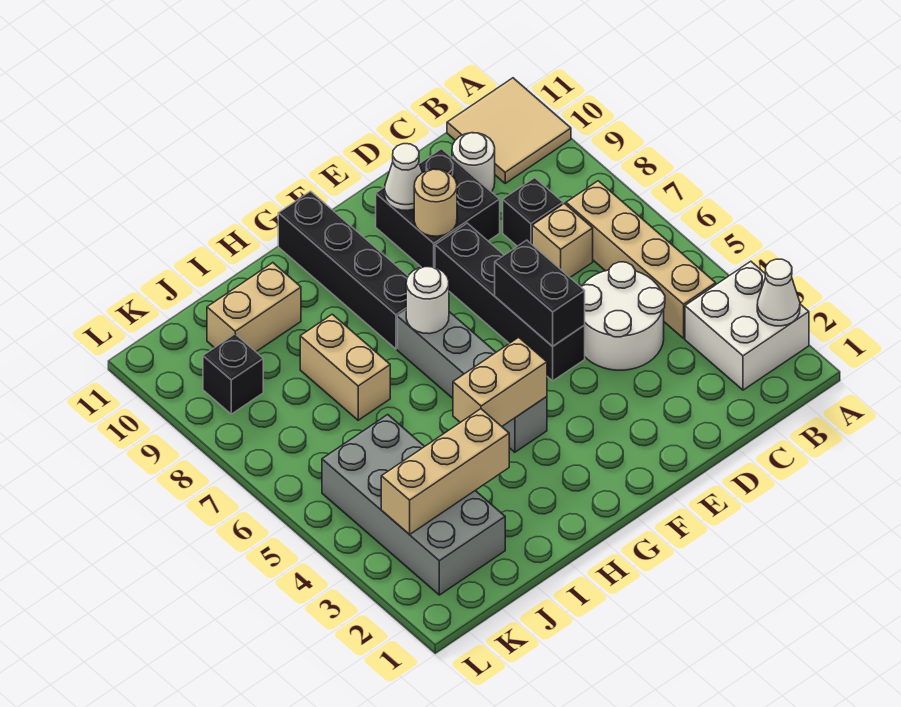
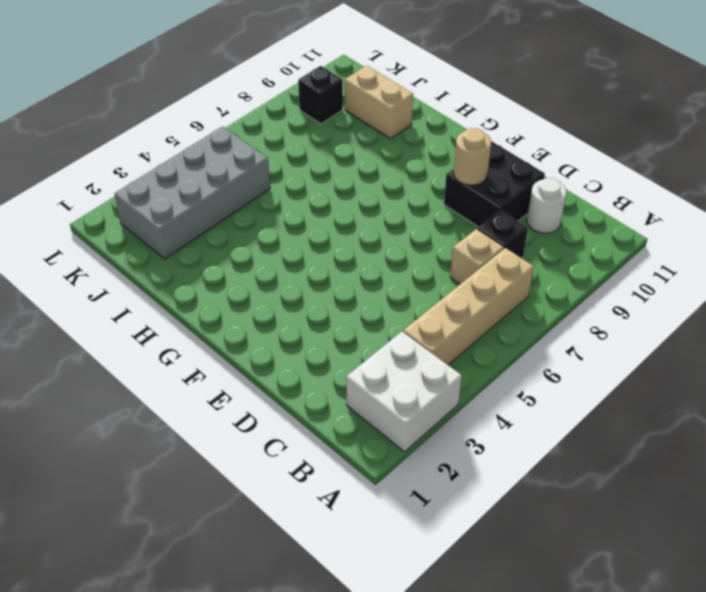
none -> tan 2x2 tile [447,78,571,183]
none -> white 2x2 round brick [581,262,665,370]
none -> black 1x4 brick [435,223,585,381]

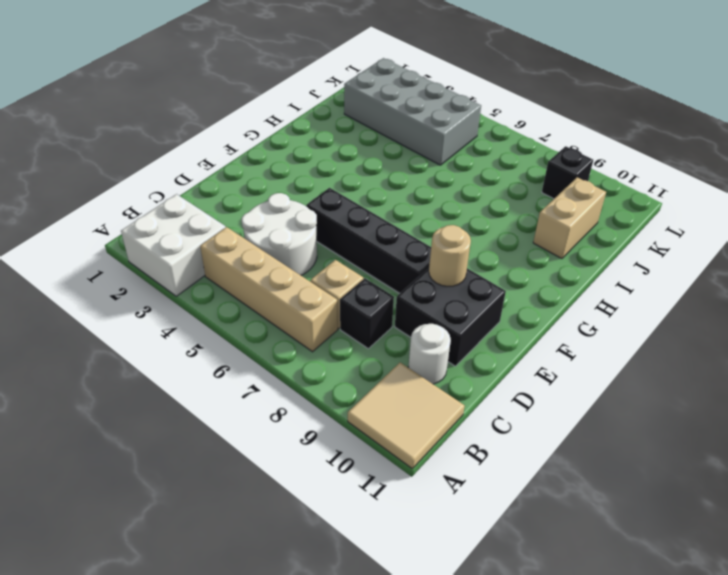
none -> grey 1x4 brick [397,311,547,452]
none -> black 1x4 brick [278,191,408,349]
none -> tan 1x2 brick [300,314,390,420]

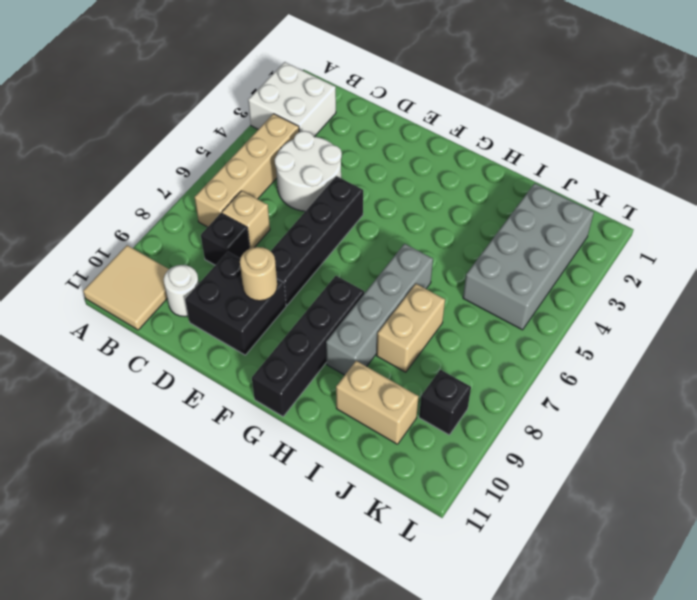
grey 1x4 brick [326,244,433,375] -> grey 1x4 brick moved to [397,311,547,452]
none -> white 1x1 cone [757,259,800,326]
none -> black 1x2 brick [495,240,585,346]
none -> white 1x1 cone [385,144,422,211]

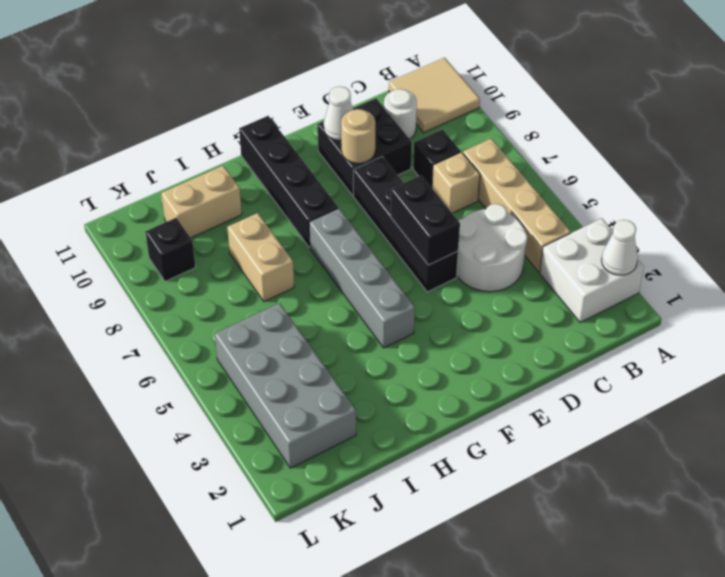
none -> tan 1x2 brick [453,337,547,426]
none -> white 1x1 round brick [406,267,449,334]
none -> tan 1x3 brick [381,409,509,535]

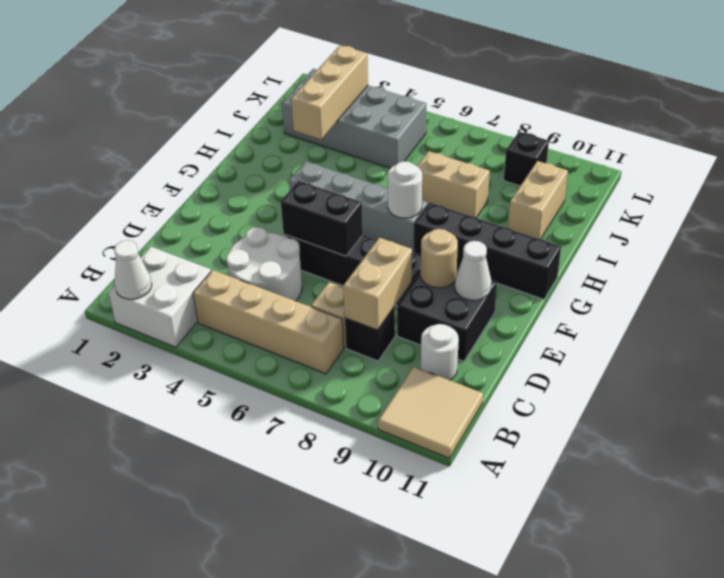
tan 1x2 brick [343,238,412,330] -> tan 1x2 brick moved to [453,337,547,426]

